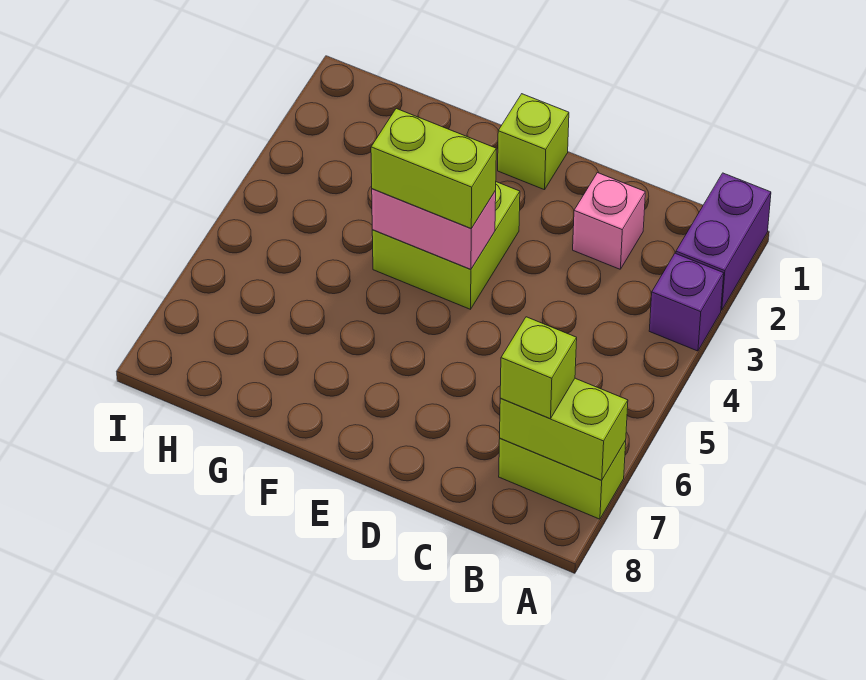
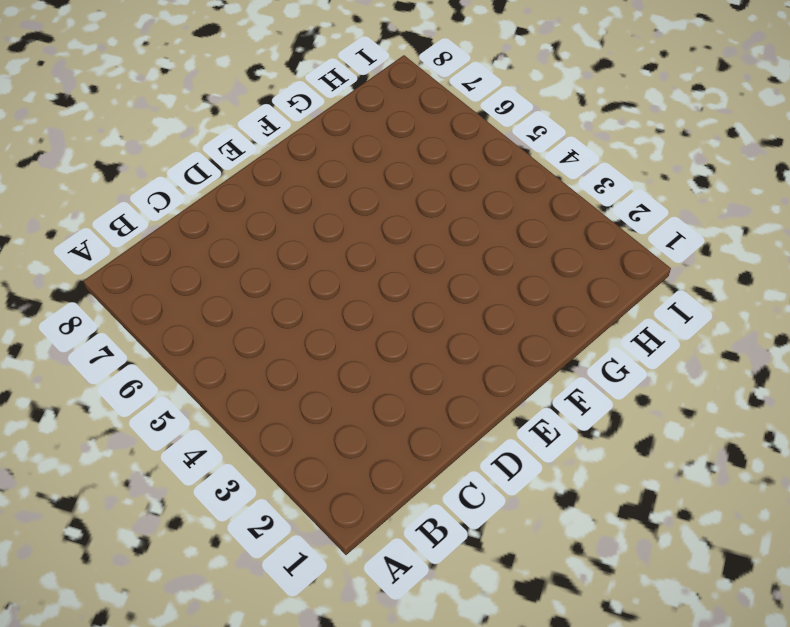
none -> purple 1x2 brick [676,173,771,310]
none -> purple 1x1 brick [649,253,724,351]

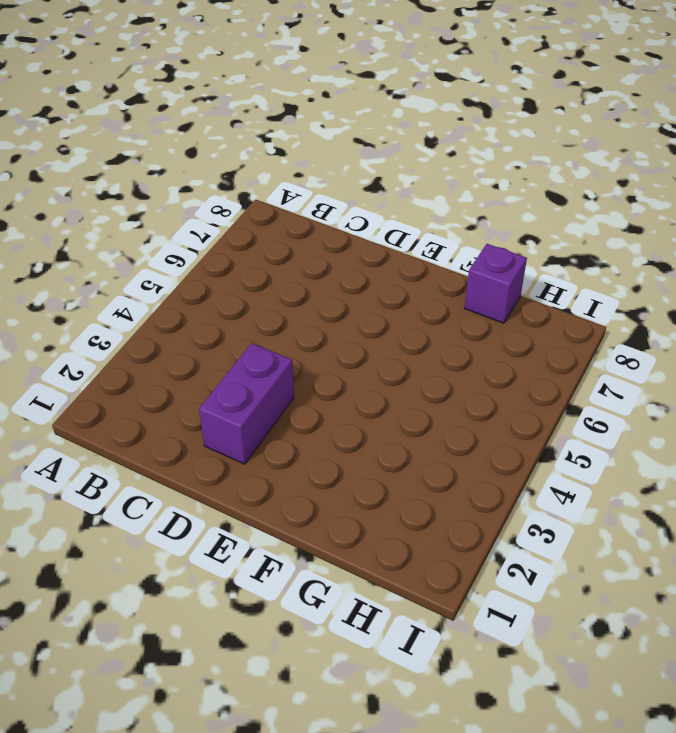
purple 1x2 brick [199,343,294,464] -> purple 1x2 brick moved to [676,173,771,310]
purple 1x1 brick [465,244,527,323] -> purple 1x1 brick moved to [649,253,724,351]
none -> lime 1x2 brick [499,438,626,519]
none -> pink 1x1 brick [573,173,645,269]

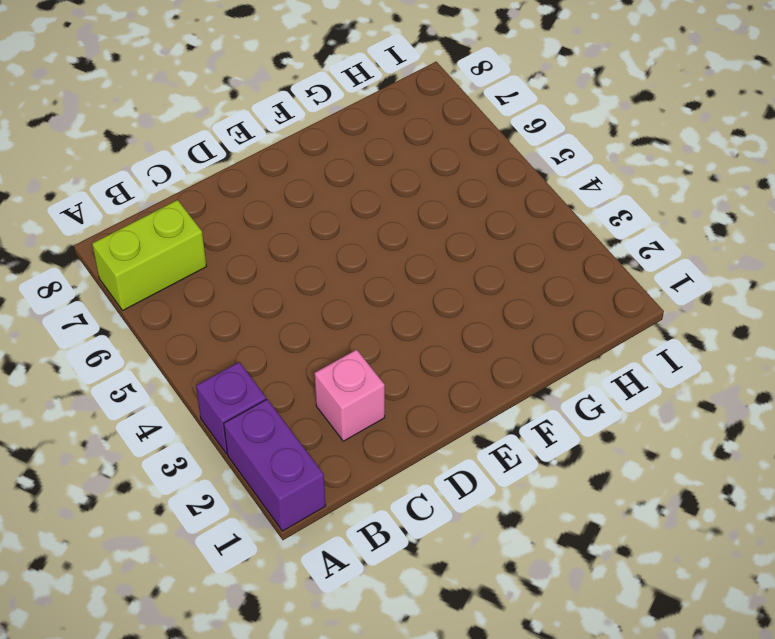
none -> lime 1x1 brick [498,94,569,190]
none -> lime 2x2 brick [372,182,520,309]

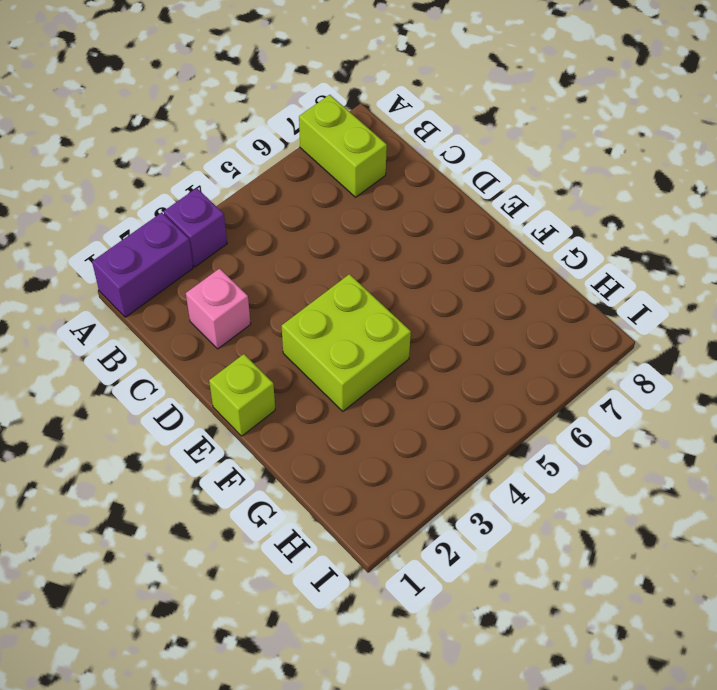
none -> lime 1x2 brick [500,378,628,480]
none -> pink 1x2 brick [372,189,496,269]

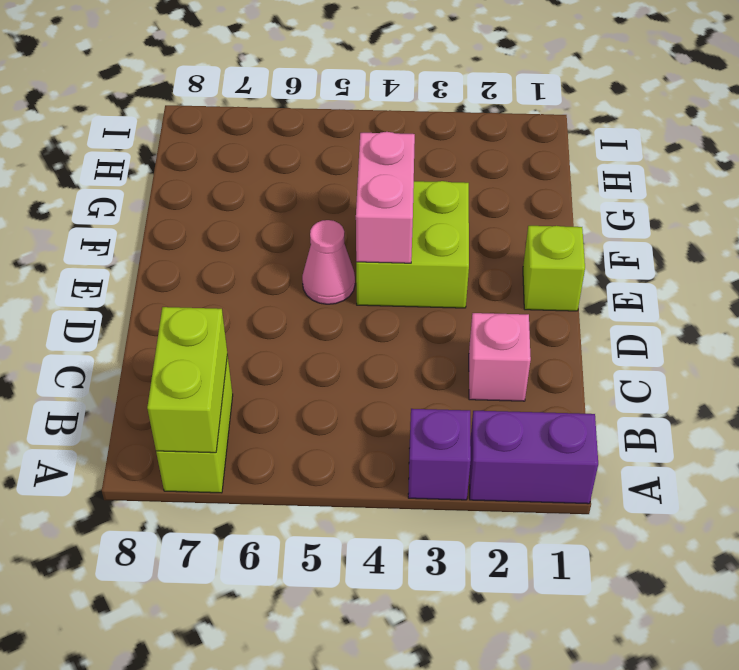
pink 1x1 cone [302,220,355,304] -> none
none -> lime 1x1 brick [500,317,577,419]
none -> lime 1x2 brick [371,109,496,228]

